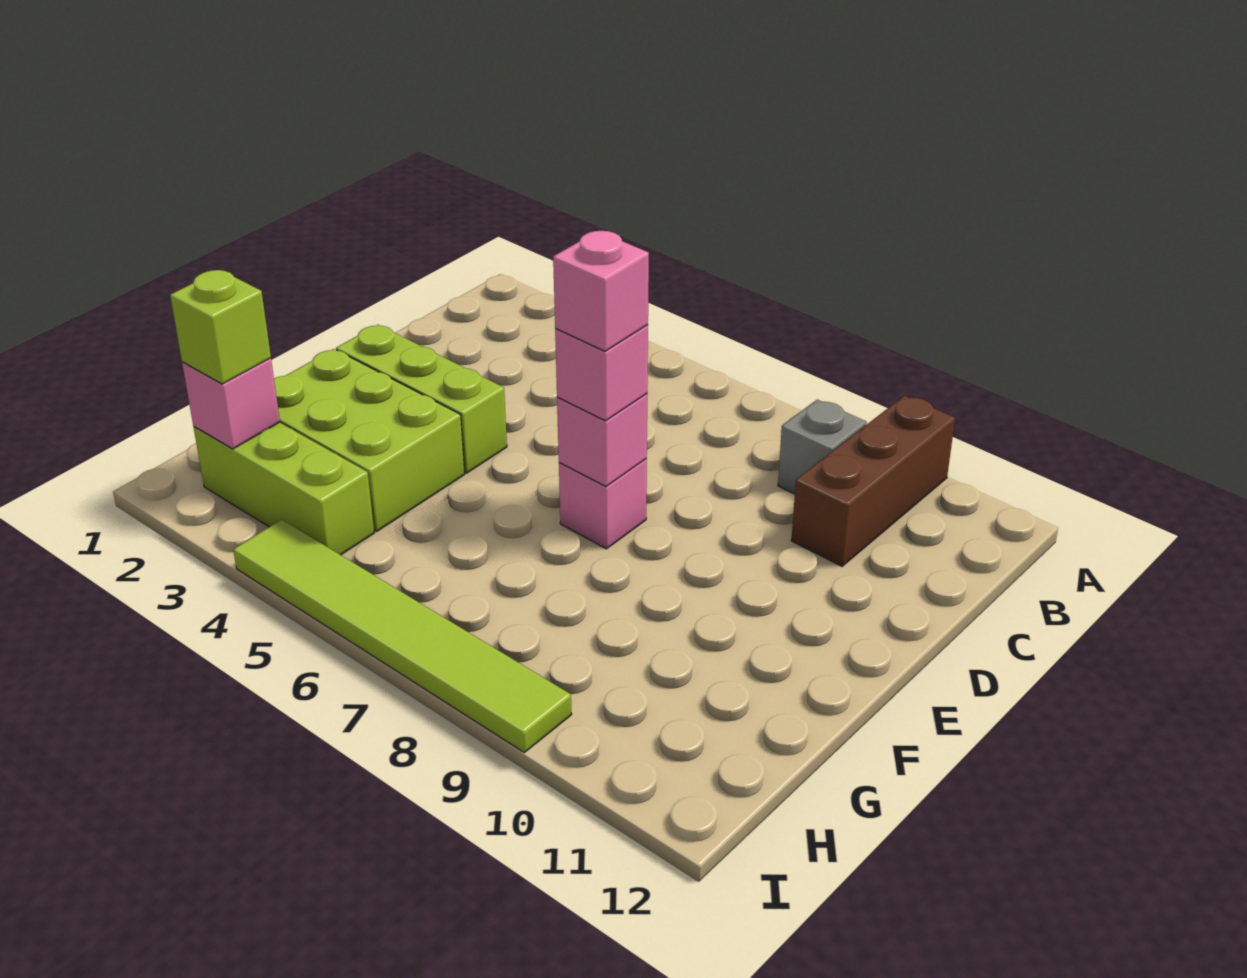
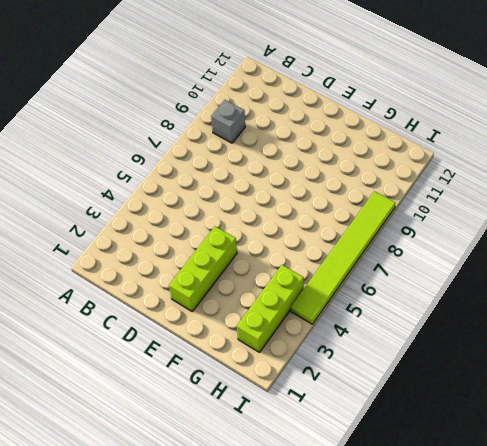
none -> brown 1x3 brick [791,396,955,566]
none -> pink 1x1 brick [559,459,647,549]
none -> lime 2x3 brick [274,349,465,532]

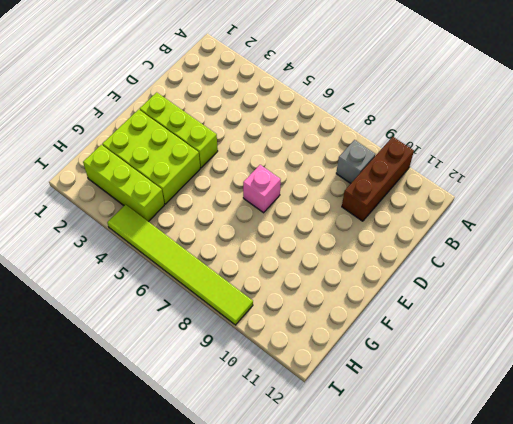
none -> pink 1x1 brick [557,394,647,486]
none -> pink 1x1 brick [182,358,280,449]
none -> pink 1x1 brick [555,325,648,421]

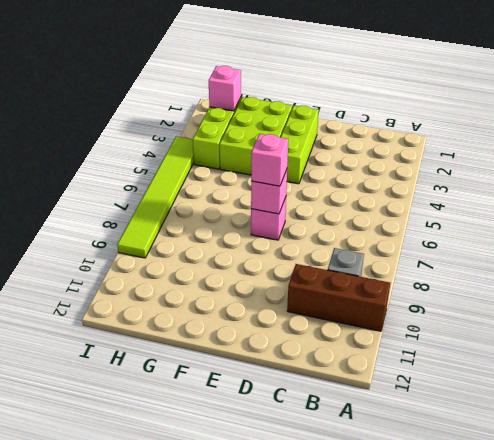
none -> lime 1x1 brick [170,270,271,384]
none -> pink 1x1 brick [553,231,649,351]

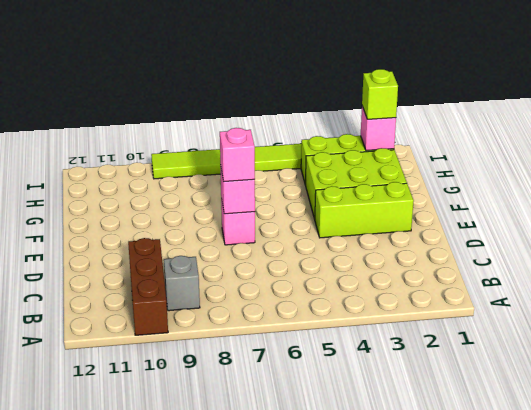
none -> pink 1x1 brick [553,231,649,351]

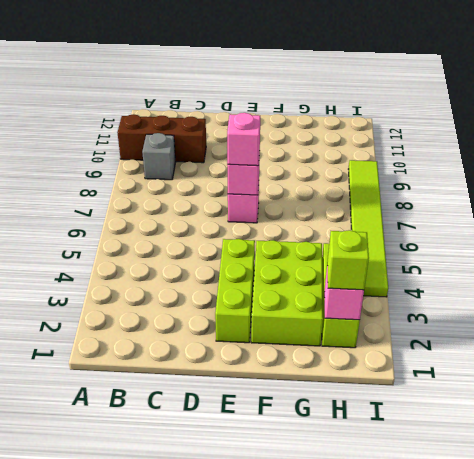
none -> pink 1x1 brick [553,231,649,351]

